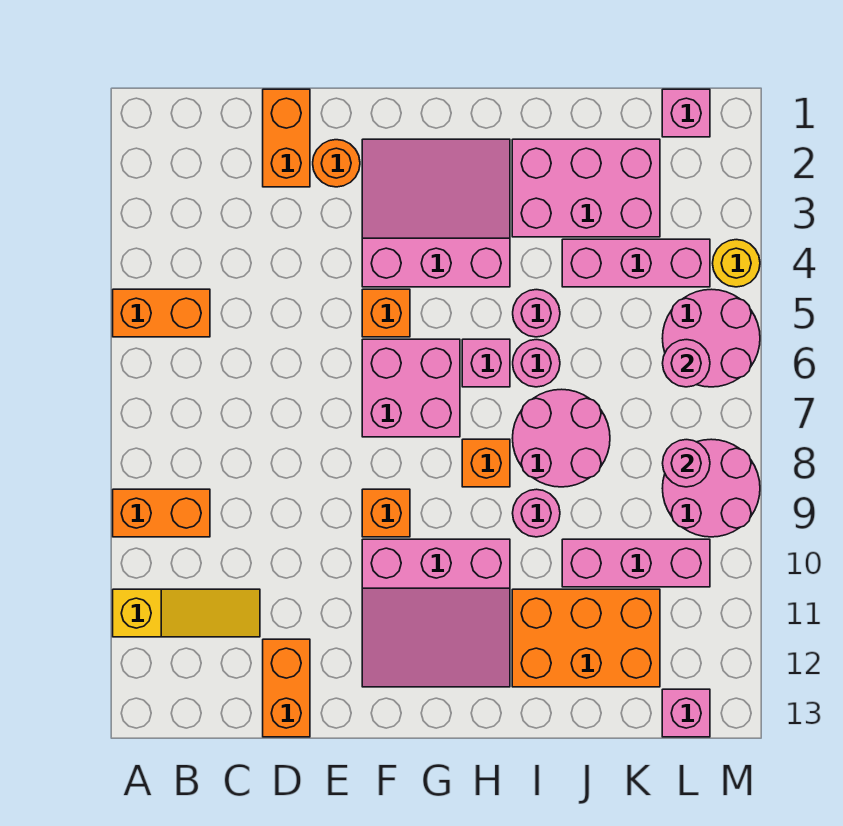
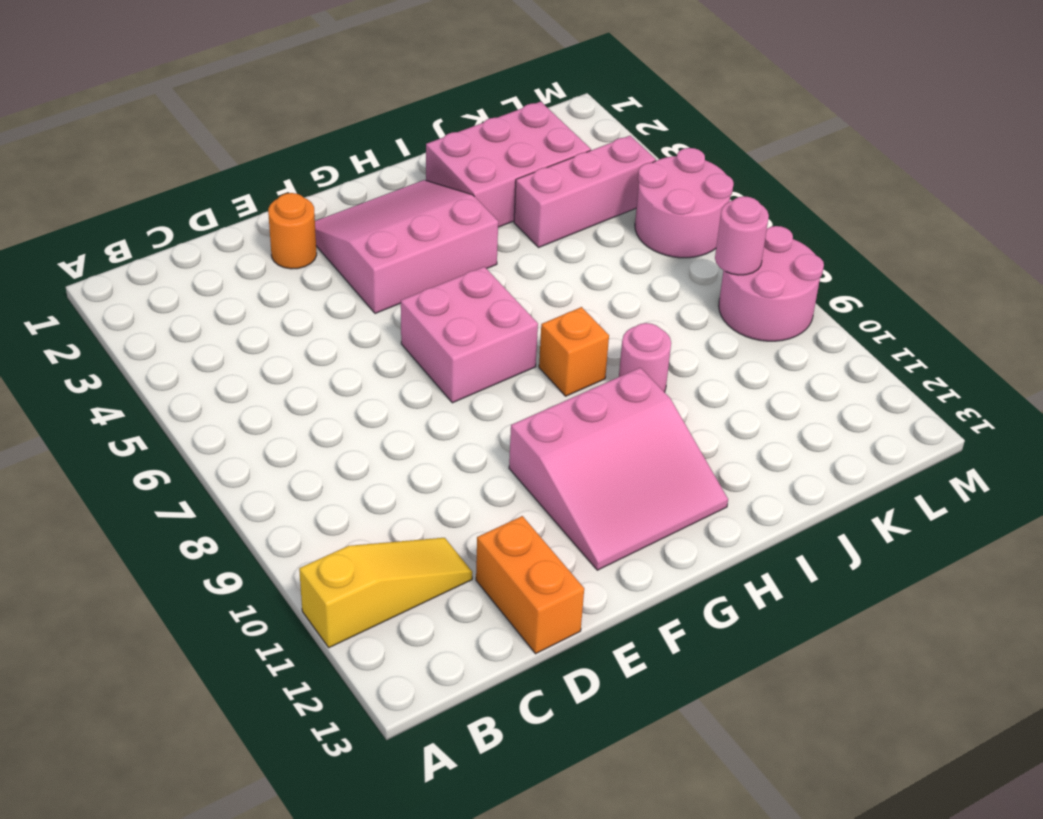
none -> orange 1x2 brick [113,289,210,337]
none -> orange 1x2 brick [113,489,210,537]
none -> orange 1x2 brick [263,89,310,187]

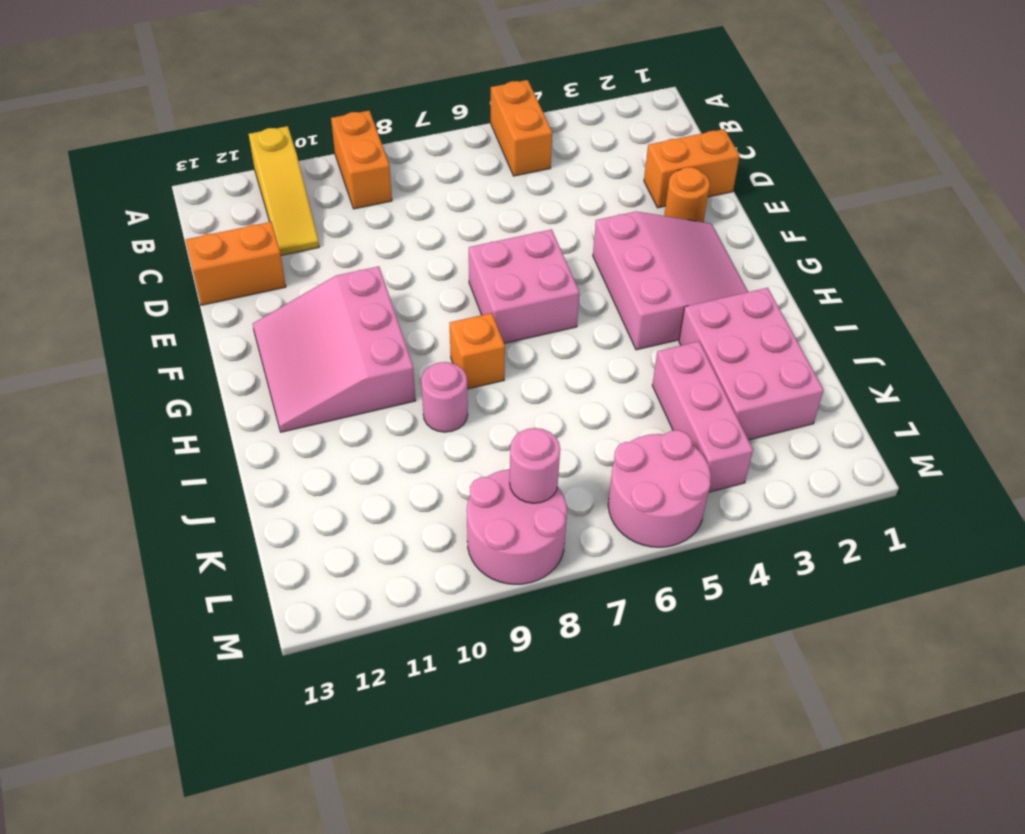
none -> orange 1x1 brick [362,289,410,337]
none -> orange 1x1 brick [362,489,410,537]
none -> pink 1x1 brick [462,339,510,387]

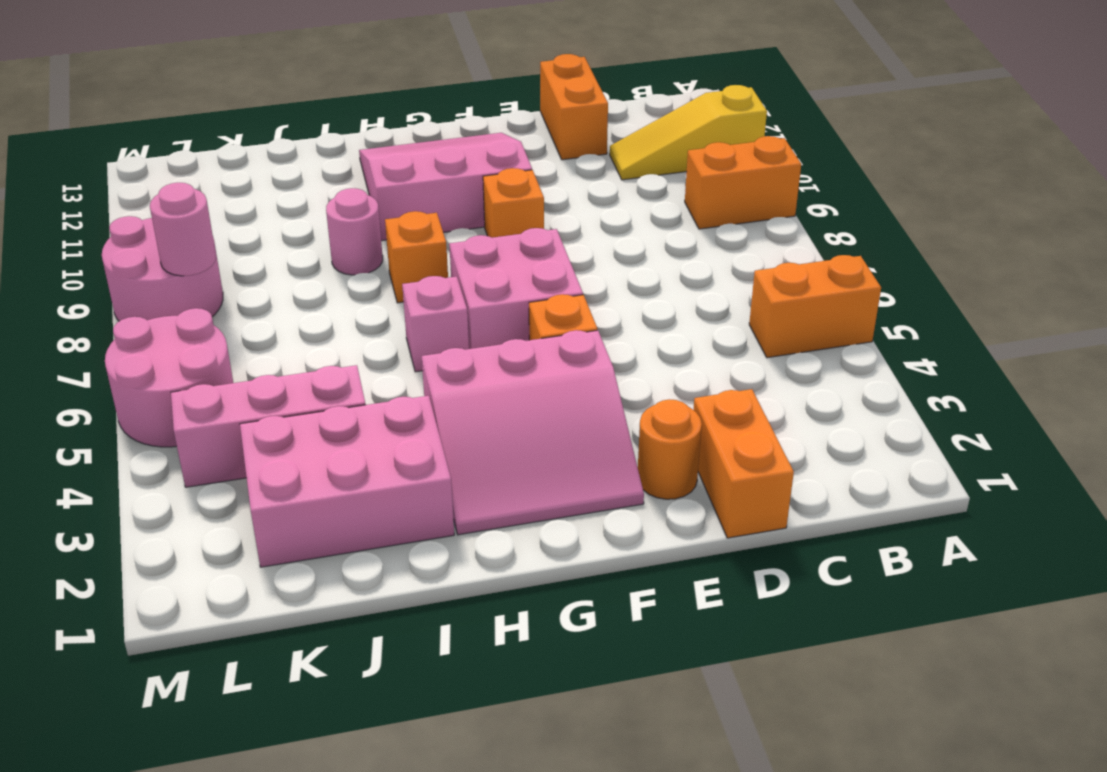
none -> pink 1x1 round brick [513,290,560,337]
none -> pink 1x1 round brick [513,340,560,387]
none -> pink 2x2 round brick [513,389,610,487]

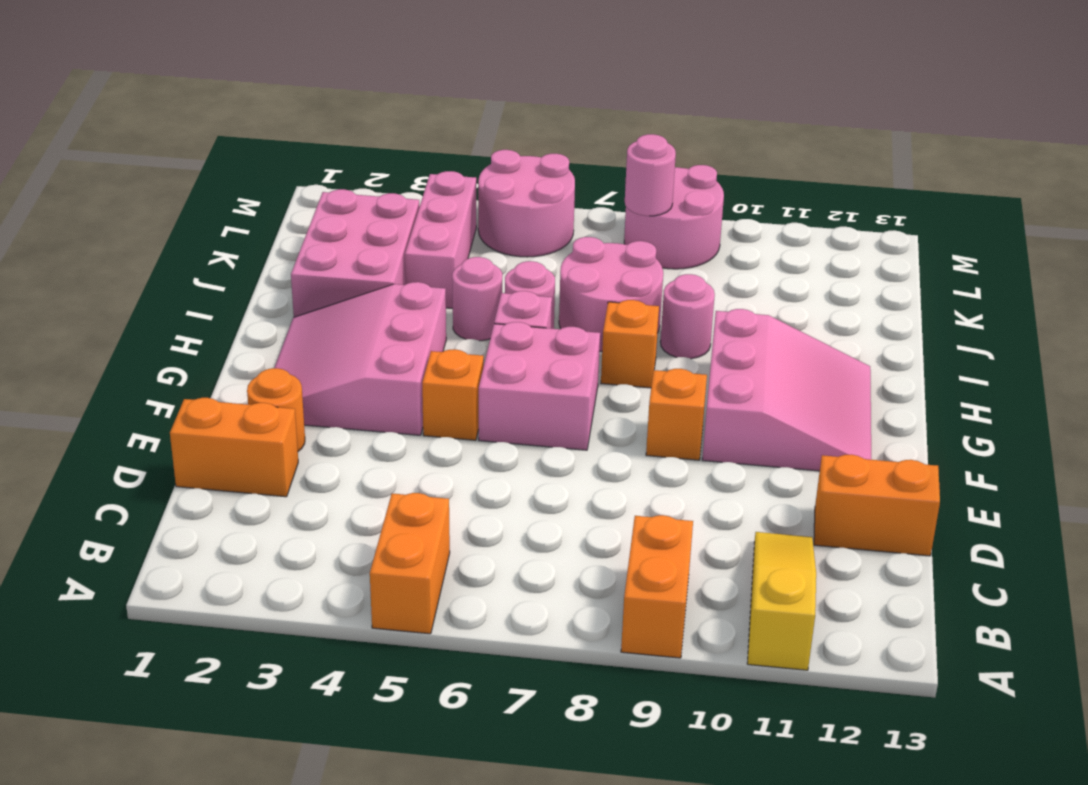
none -> orange 2x3 brick [512,589,660,687]
none -> pink 1x3 brick [562,539,710,587]
none -> pink 1x1 brick [662,89,710,137]

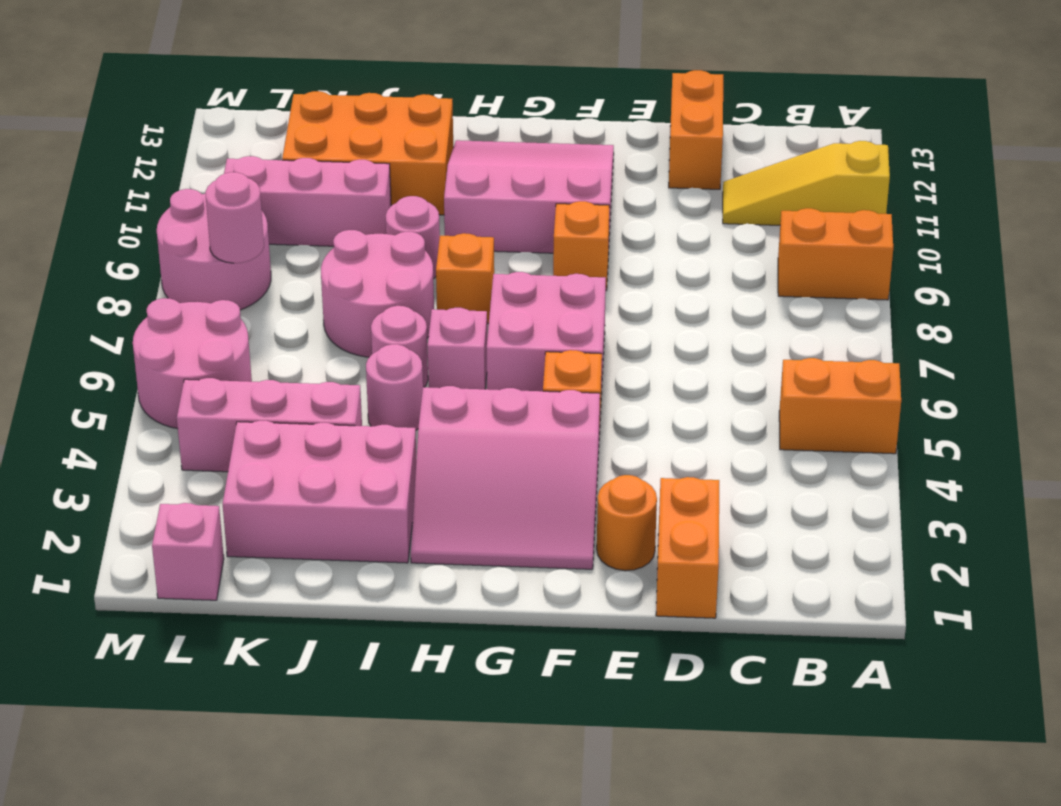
none -> pink 1x1 brick [662,689,710,737]
none -> yellow 1x1 round brick [713,240,760,287]
none -> pink 1x1 round brick [663,340,710,387]

